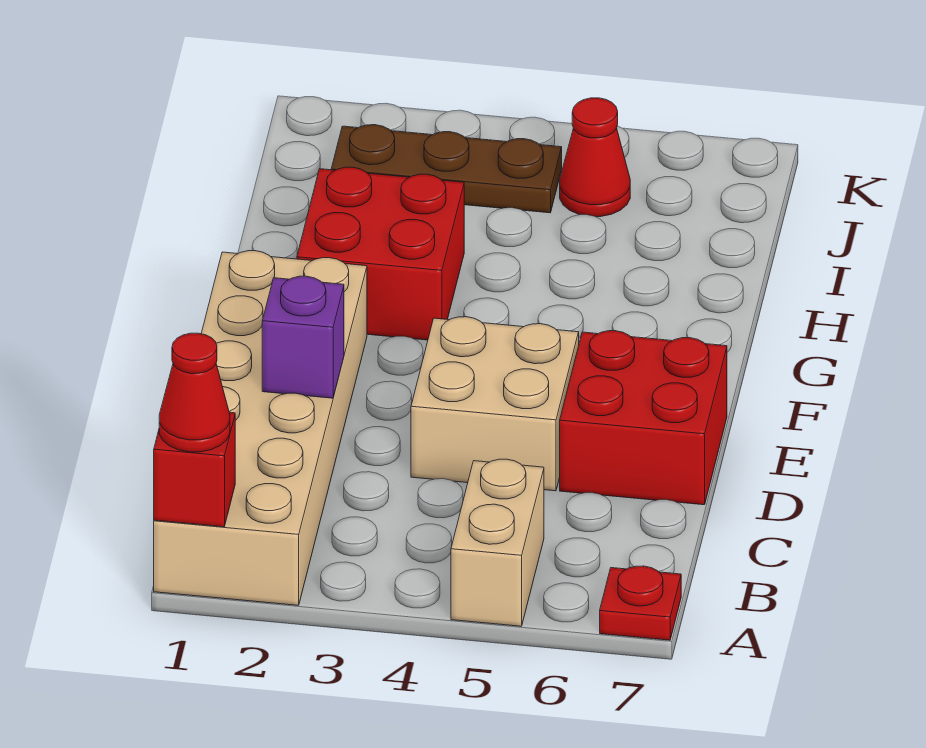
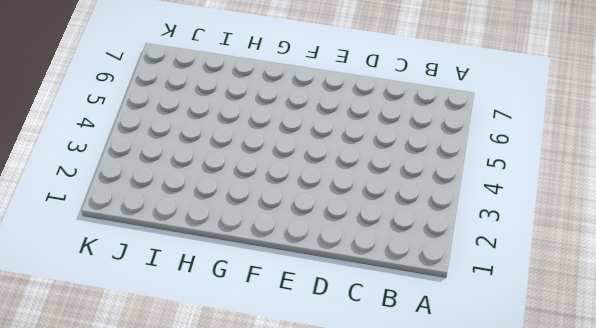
none -> tan 2x6 brick [154,251,367,605]
none -> tan 1x2 brick [451,459,544,626]

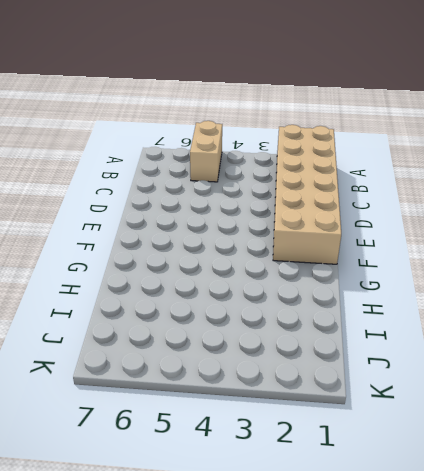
none -> red 1x1 plate [600,566,681,640]
none -> tan 2x2 brick [411,317,579,491]

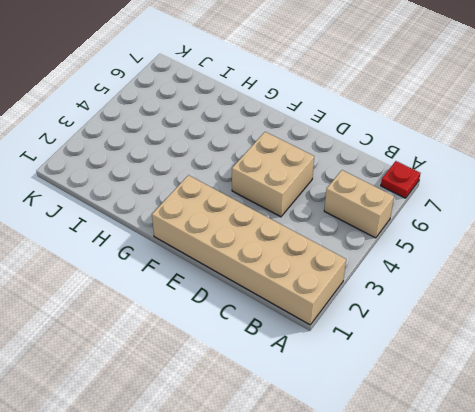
none -> red 2x2 brick [560,331,727,505]
none -> red 2x2 brick [297,167,464,340]

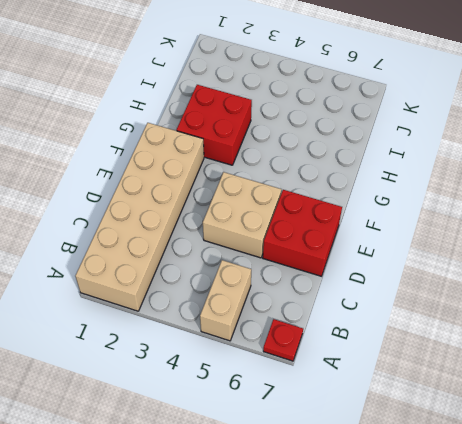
none -> brown 1x3 plate [331,125,562,213]
none -> red 1x1 cone [560,98,630,217]

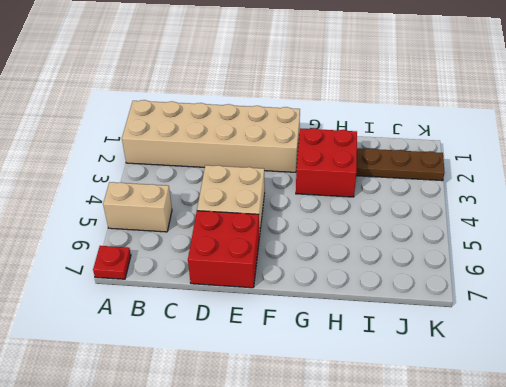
brown 1x3 plate [356,148,445,181] -> brown 1x3 plate turned to [331,125,562,213]
none -> red 1x1 cone [560,98,630,217]
none -> red 1x1 brick [154,412,235,527]

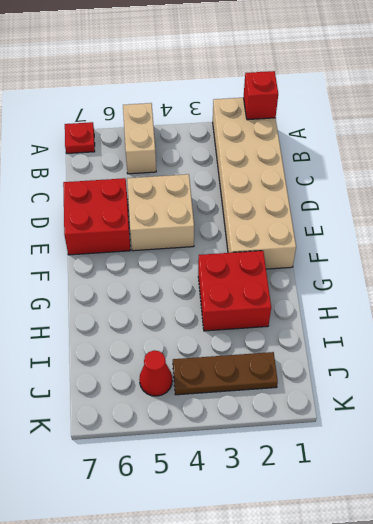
none -> purple 1x1 brick [262,276,344,398]
none -> red 1x1 cone [159,333,230,452]

